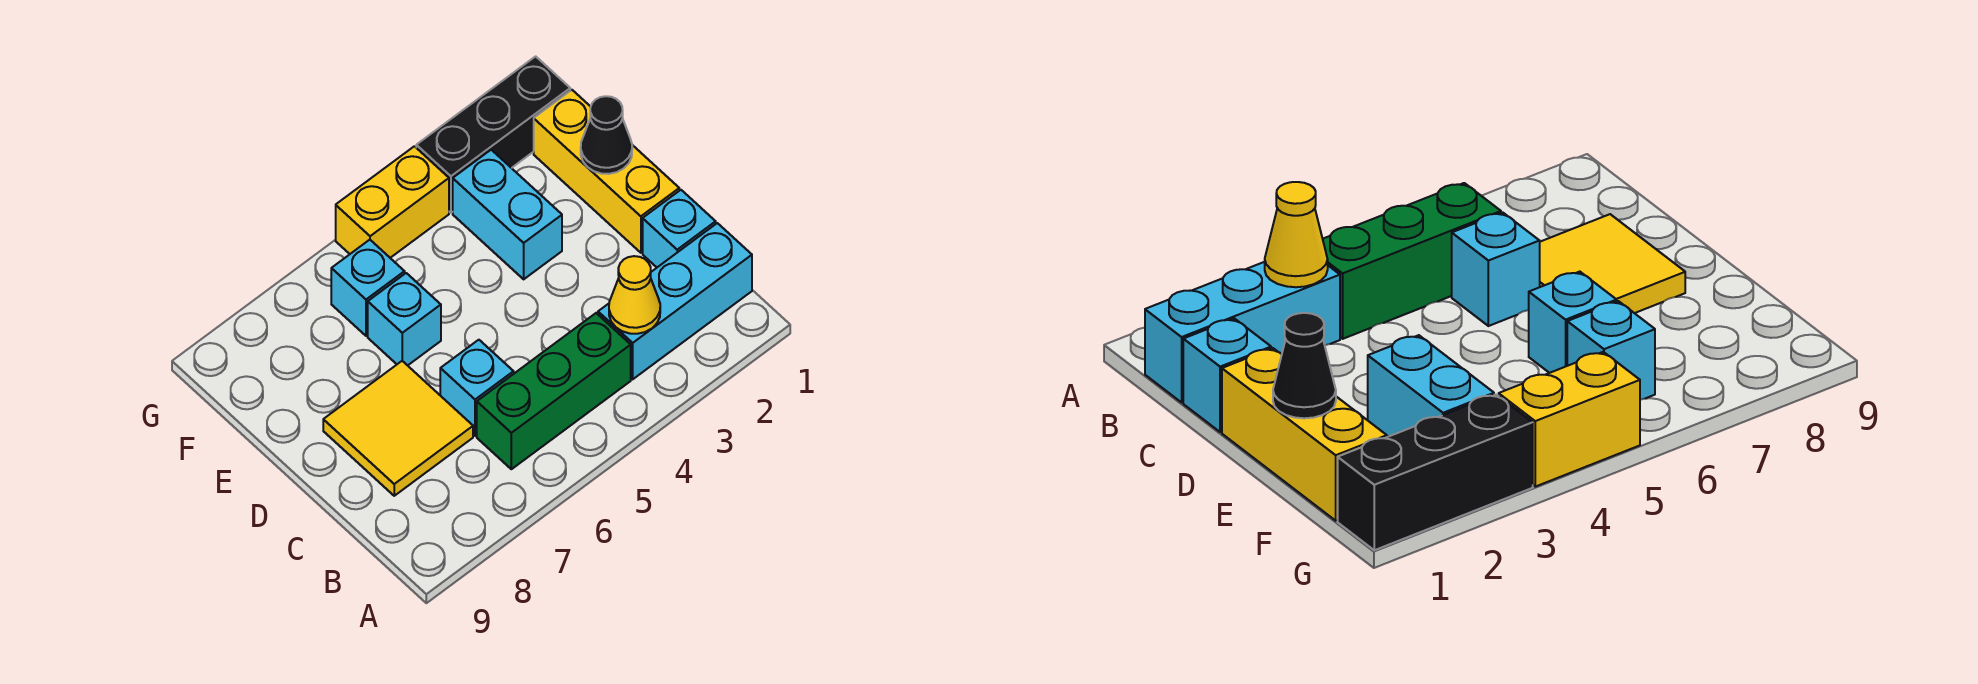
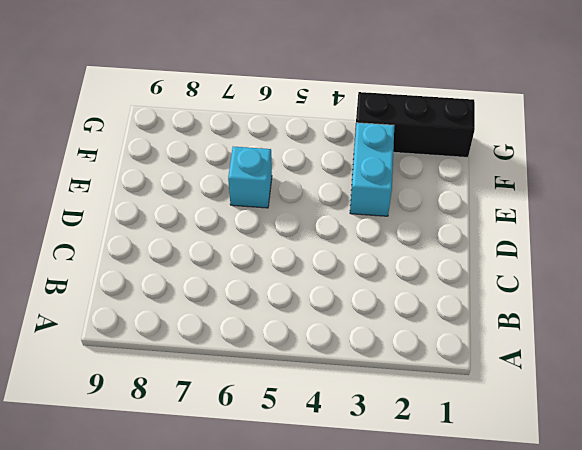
none -> cyan 1x3 brick [598,223,752,379]
none -> green 1x3 brick [477,313,631,469]
none -> cyan 1x1 brick [643,190,716,267]

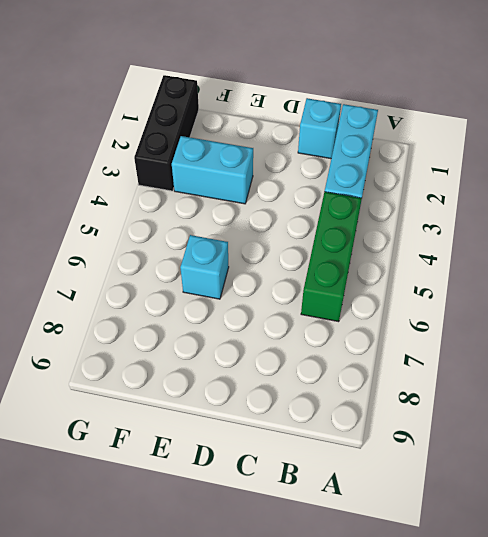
none -> cyan 1x1 brick [440,340,514,436]
none -> yellow 2x2 tile [323,361,473,496]
none -> yellow 1x3 brick [534,90,679,253]

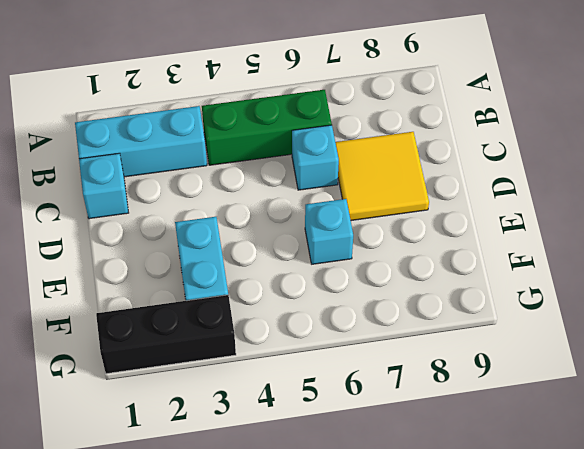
none -> yellow 1x3 brick [534,90,679,253]
none -> cyan 1x1 brick [331,240,405,336]
none -> yellow 1x2 brick [336,146,449,258]

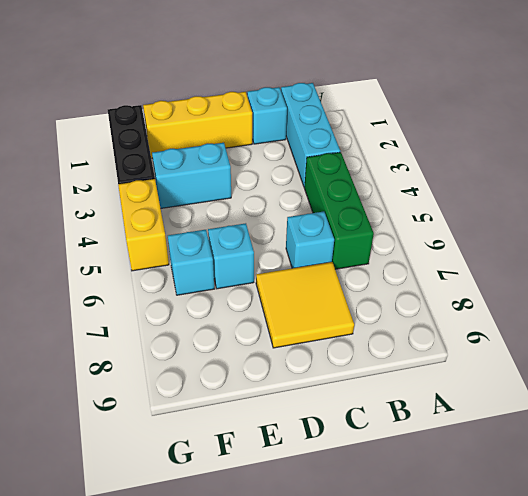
none -> yellow 1x1 cone [609,256,660,334]
none -> black 1x1 cone [581,96,632,174]

